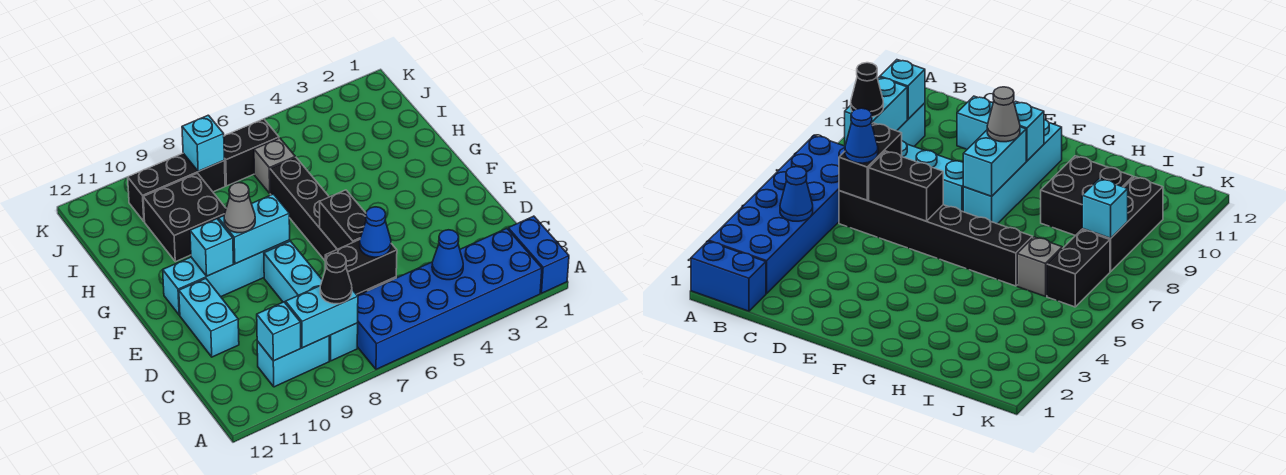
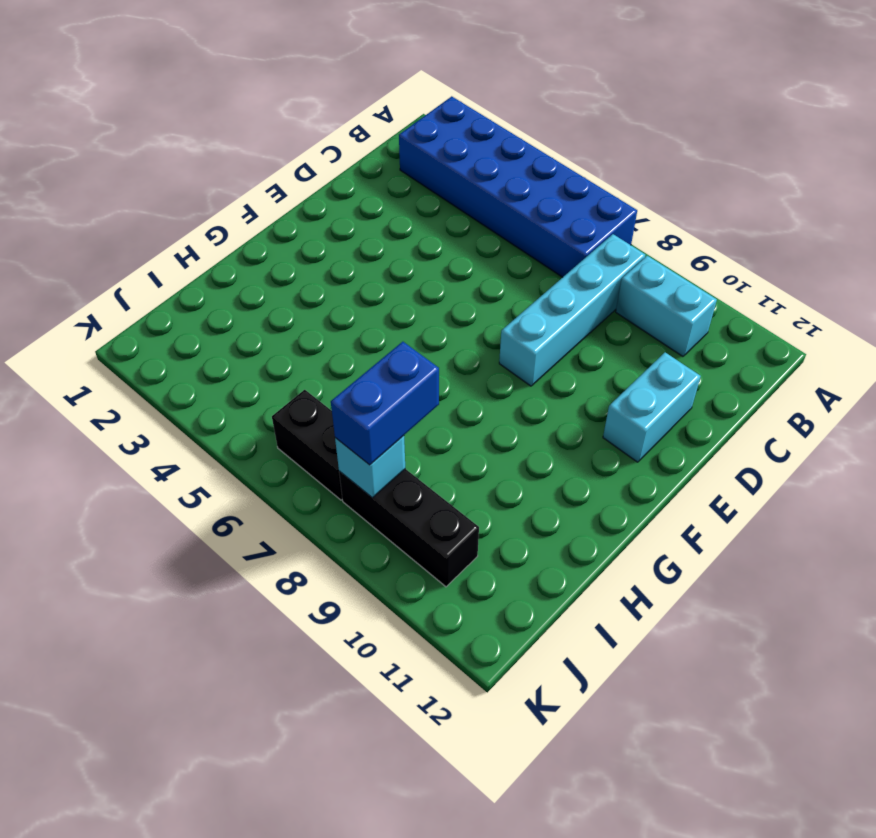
blue 1x2 brick [331,342,439,465] -> blue 1x2 brick moved to [508,216,569,293]
none -> black 1x6 brick [270,157,396,296]
none -> cyan 1x4 brick [163,240,290,315]
none -> black 2x2 brick [143,173,226,262]

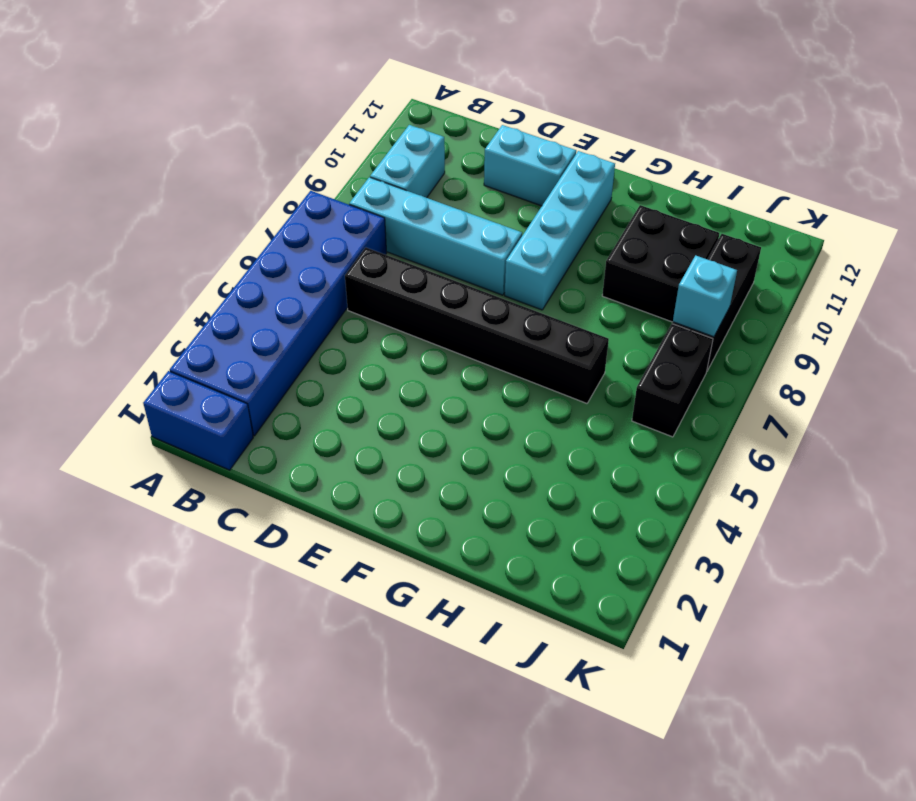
none -> grey 1x1 brick [254,138,295,193]
none -> blue 1x1 cone [432,230,463,280]
none -> cyan 1x2 brick [286,286,358,348]

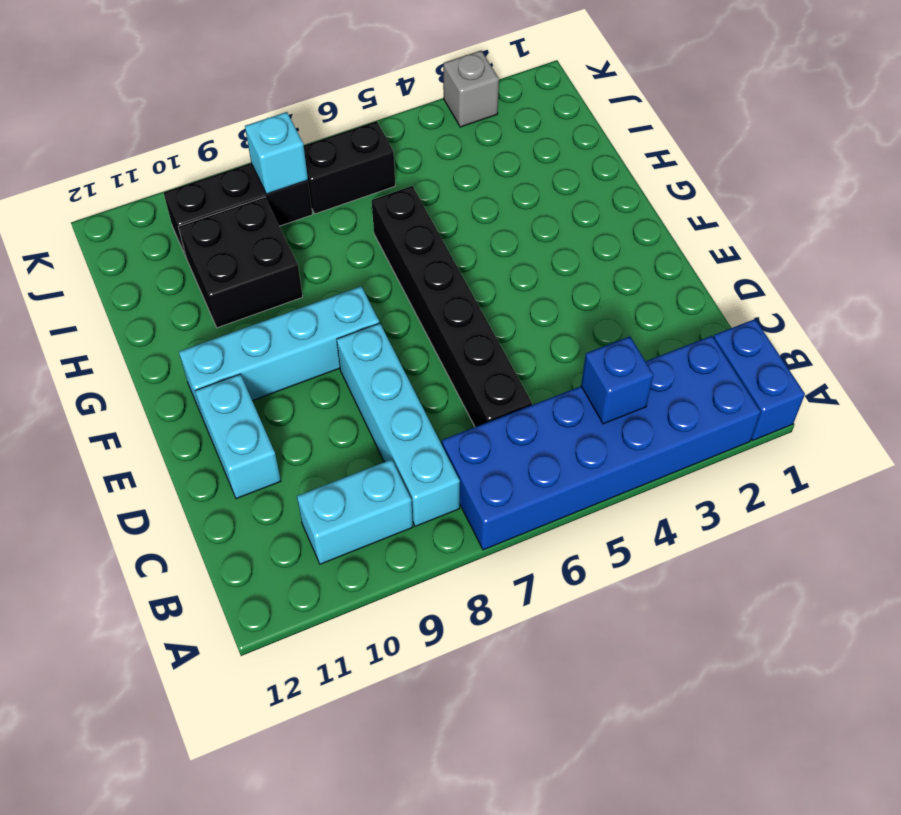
blue 1x1 brick [581,337,653,424] -> blue 1x1 cone [432,230,463,280]
grey 1x1 brick [443,51,499,127] -> grey 1x1 brick moved to [254,138,295,193]
none -> cyan 1x2 brick [286,286,358,348]
none -> cyan 1x1 brick [257,302,301,361]
none -> black 1x2 brick [325,240,397,294]

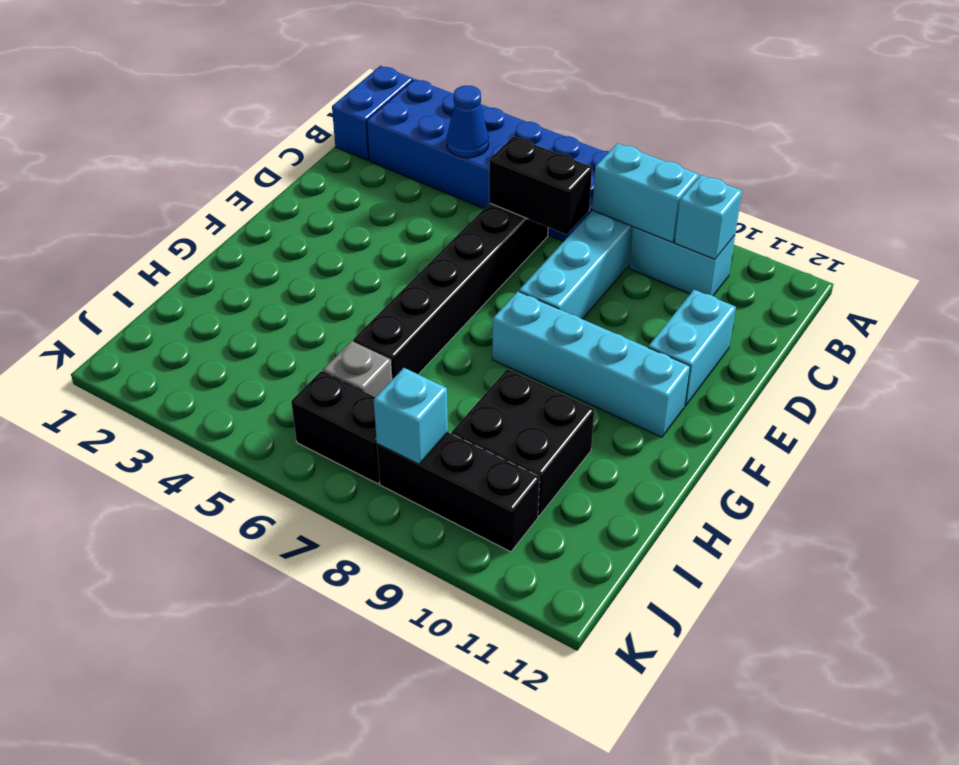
none -> black 1x2 brick [320,190,366,249]
none -> cyan 1x2 brick [219,194,290,264]
none -> cyan 1x1 brick [190,219,234,276]

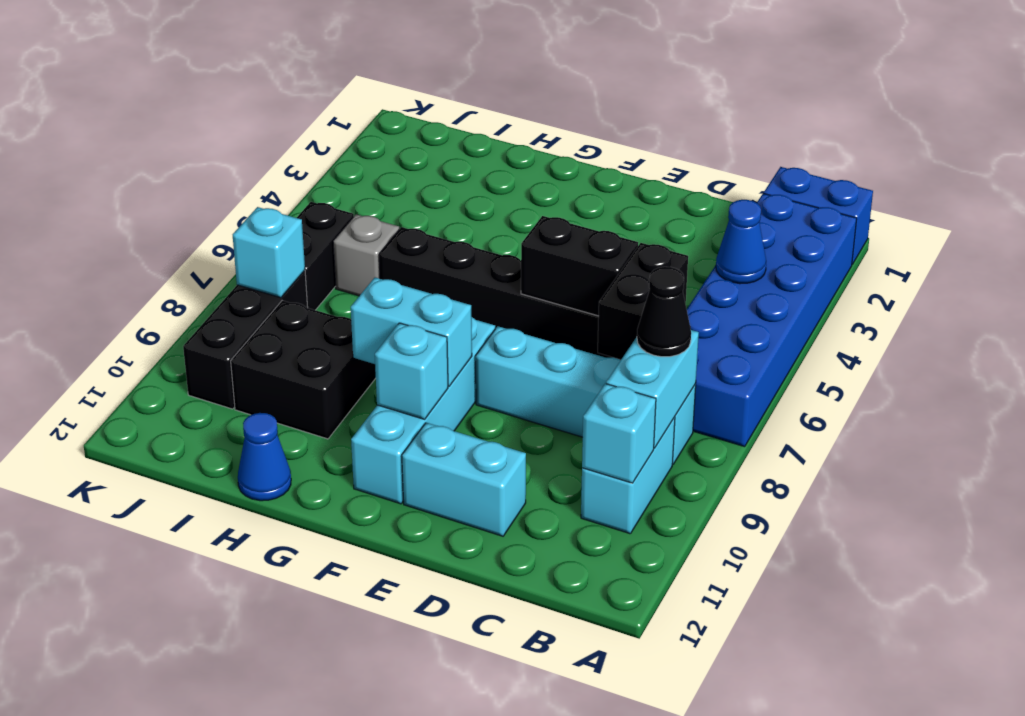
cyan 1x2 brick [351,277,472,386] -> cyan 1x2 brick turned to [219,194,290,264]
blue 1x1 cone [238,413,291,501] -> blue 1x1 cone moved to [360,207,391,257]
none -> grey 1x1 cone [224,183,255,233]

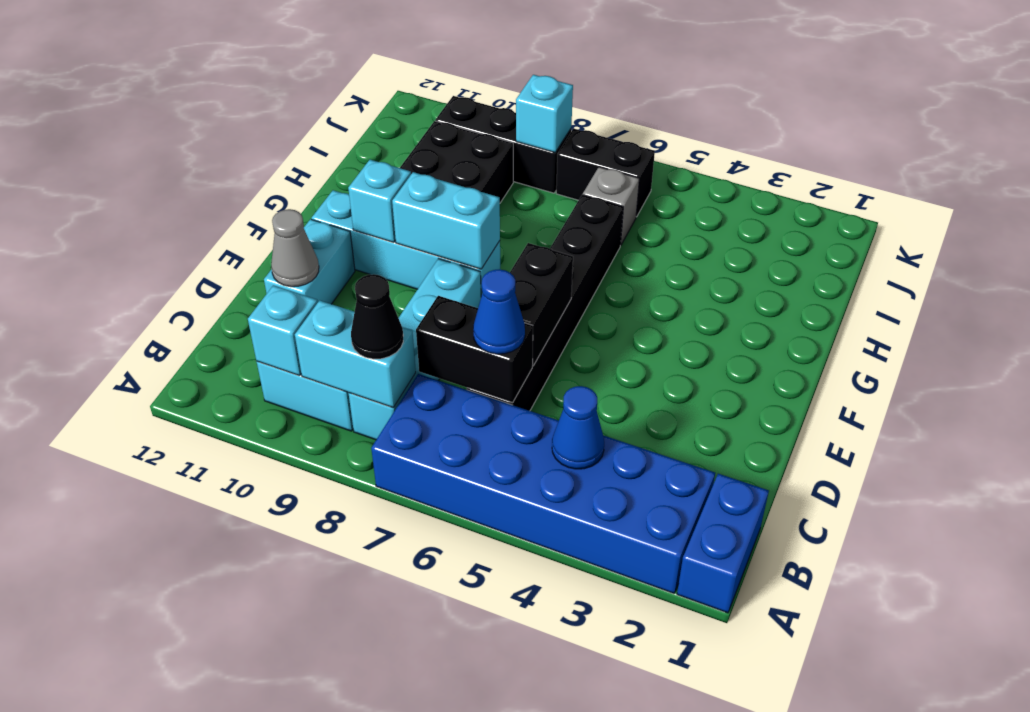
grey 1x1 cone [271,209,319,287] -> grey 1x1 cone moved to [224,183,255,233]

